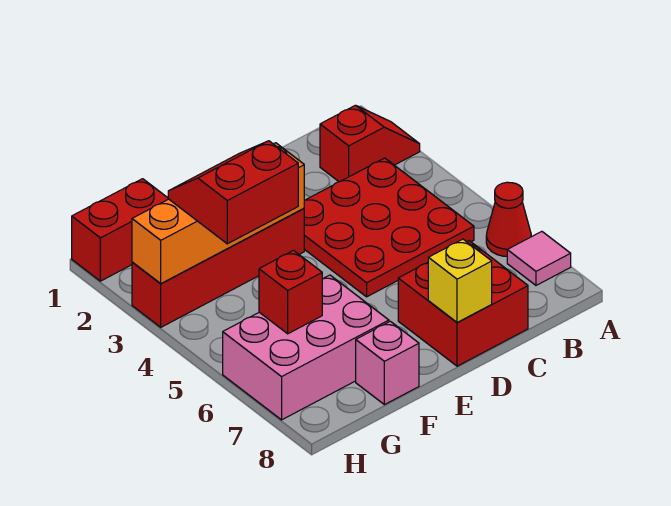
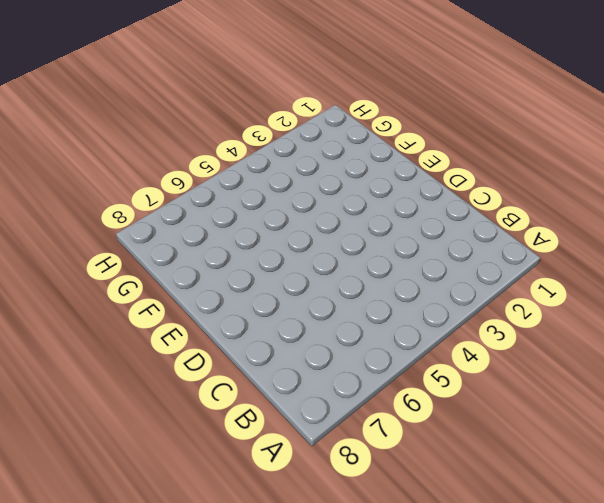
none -> red 1x2 slope [320,105,420,182]
none -> red 1x1 cone [486,182,531,256]
none -> pink 1x1 tile [507,231,571,285]

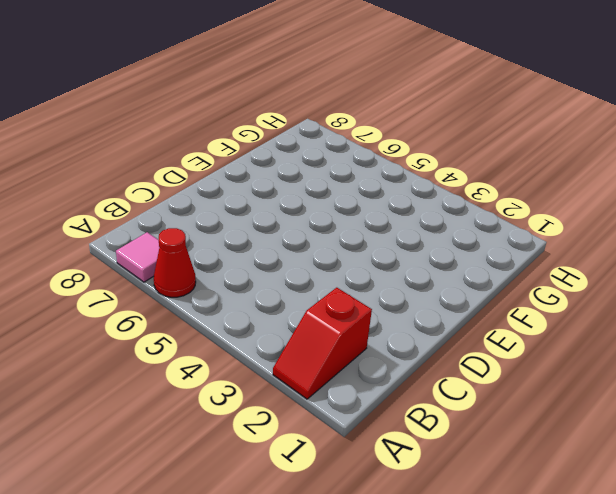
none -> red 3x3 plate [304,158,474,297]
none -> red 2x2 brick [398,241,528,366]
none -> red 1x4 brick [132,208,304,327]

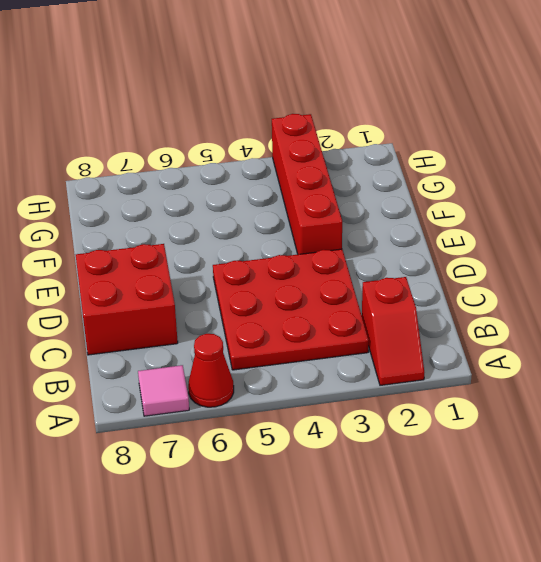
none -> pink 2x3 brick [223,275,389,420]
none -> pink 1x1 brick [356,321,419,405]
none -> red 1x2 brick [72,179,168,281]

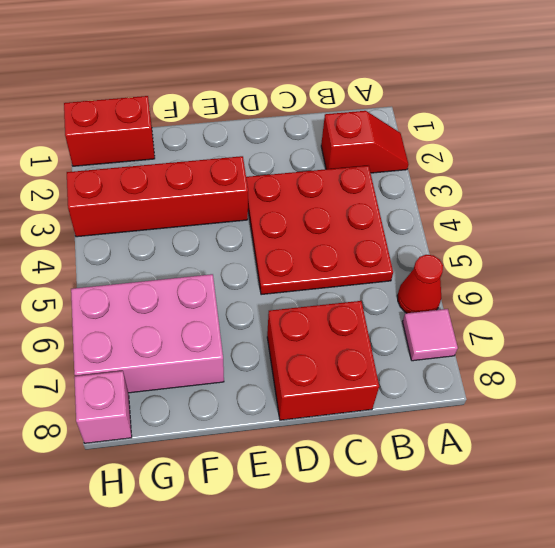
pink 1x1 brick [74,371,132,443] -> pink 1x1 brick moved to [356,321,419,405]
none -> yellow 1x1 brick [428,239,492,322]
none -> orange 1x4 brick [132,143,304,284]
none -> red 1x1 brick [259,251,322,334]

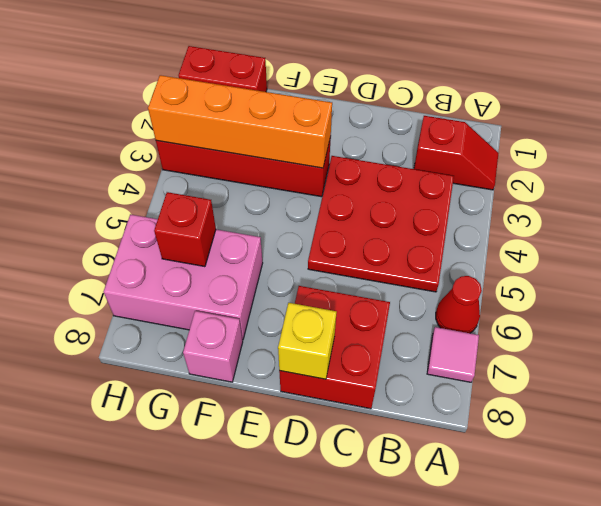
none -> red 2x2 slope [168,141,298,244]

